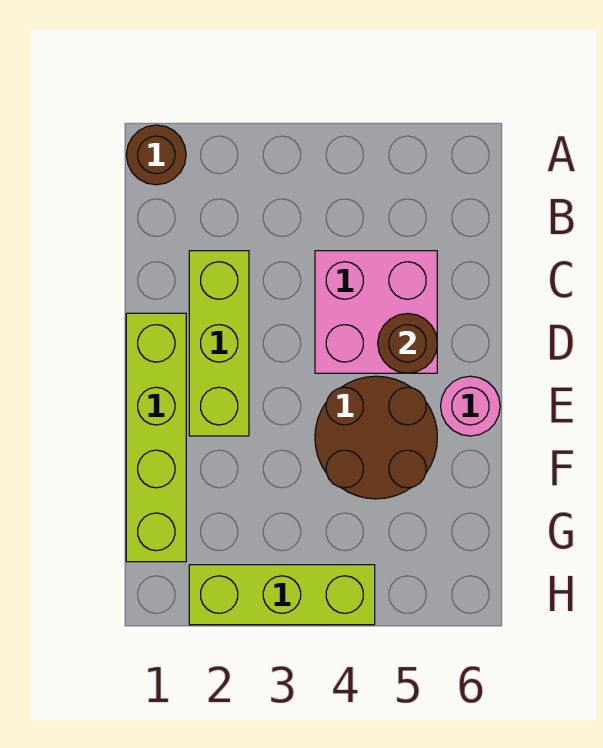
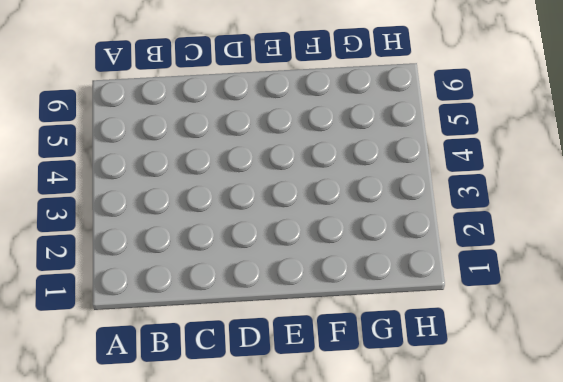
none -> brown 1x1 round brick [126,125,186,185]
none -> lime 1x3 brick [189,251,249,436]

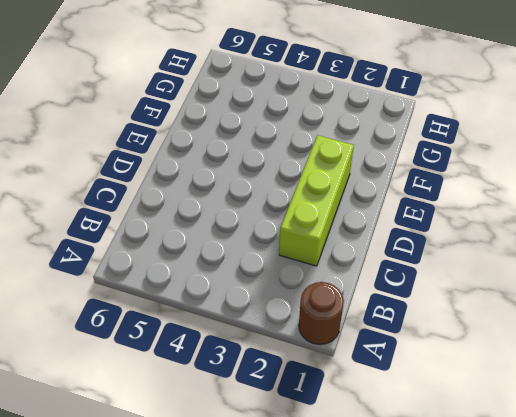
none -> pink 2x2 brick [315,251,437,373]
none -> lime 1x4 brick [126,313,186,562]

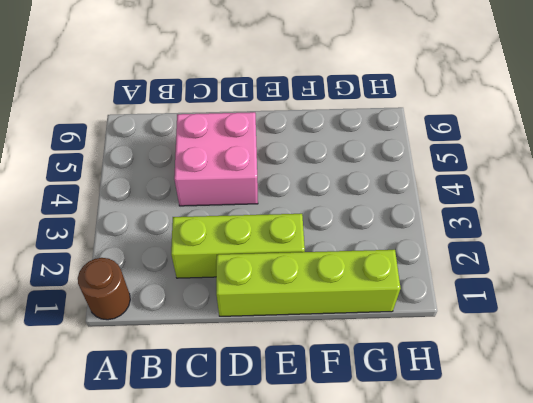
none -> brown 2x2 round brick [315,376,437,499]
none -> pink 1x1 round brick [441,376,500,436]

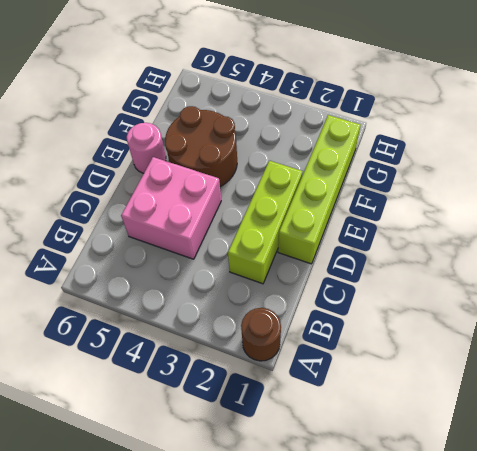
none -> lime 1x3 brick [189,565,375,625]
none -> brown 1x1 round brick [378,313,437,373]

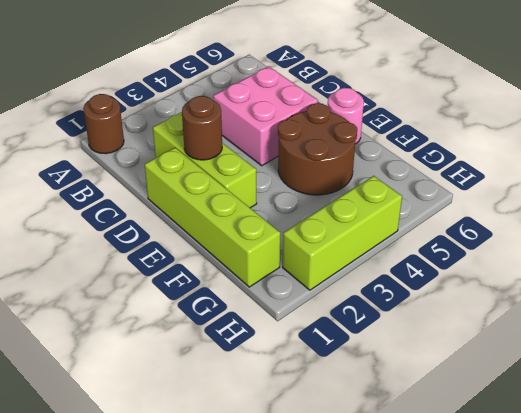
brown 1x1 round brick [182,96,222,160] -> brown 1x1 round brick moved to [378,313,437,373]

